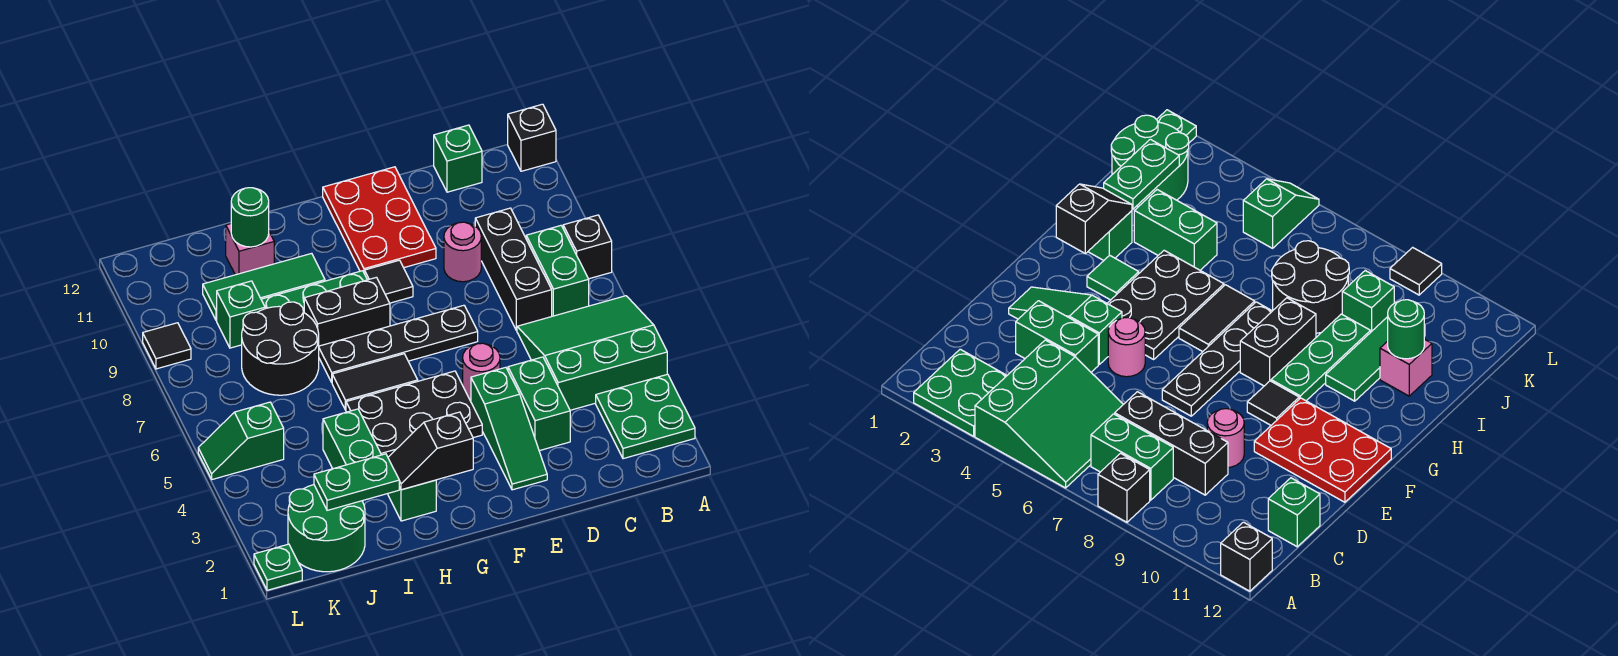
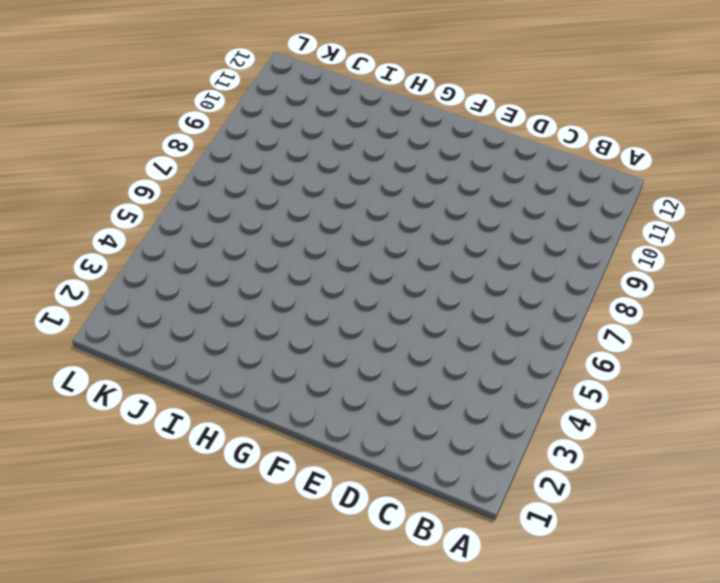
none -> green 2x2 plate [596,374,695,459]
none -> green 3x3 slope [517,296,667,410]
none -> black 1x1 brick [563,215,612,279]
none -> black 1x1 brick [508,104,556,171]

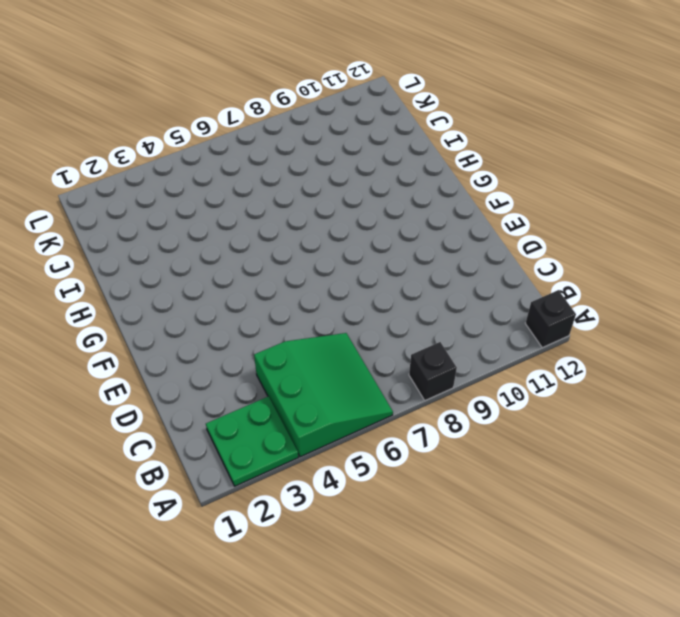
none -> green 1x2 brick [526,226,589,316]
none -> black 1x3 brick [475,208,552,331]
none -> green 1x1 brick [434,125,482,192]
none -> green 1x2 brick [508,357,570,451]

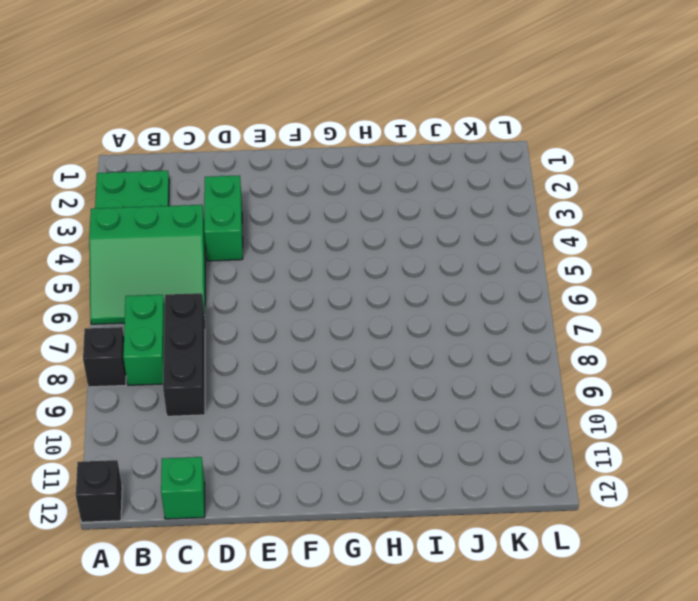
none -> pink 1x1 round brick [444,222,481,282]
none -> green 1x3 slope [471,367,547,490]
none -> pink 1x1 round brick [463,343,500,400]
none -> black 1x4 plate [319,305,478,382]

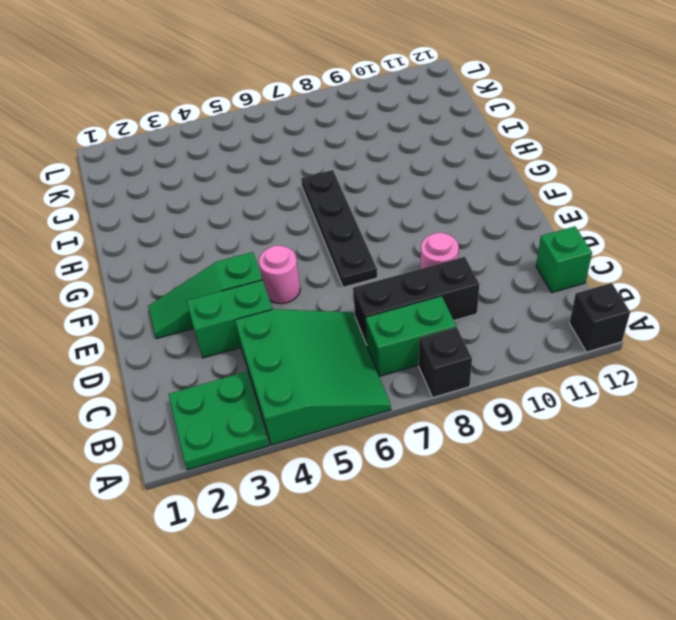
none -> red 2x3 plate [323,167,436,274]
none -> black 2x3 plate [346,371,482,457]
none -> black 1x1 tile [365,260,413,303]
none -> green 1x1 tile [1087,255,1139,300]

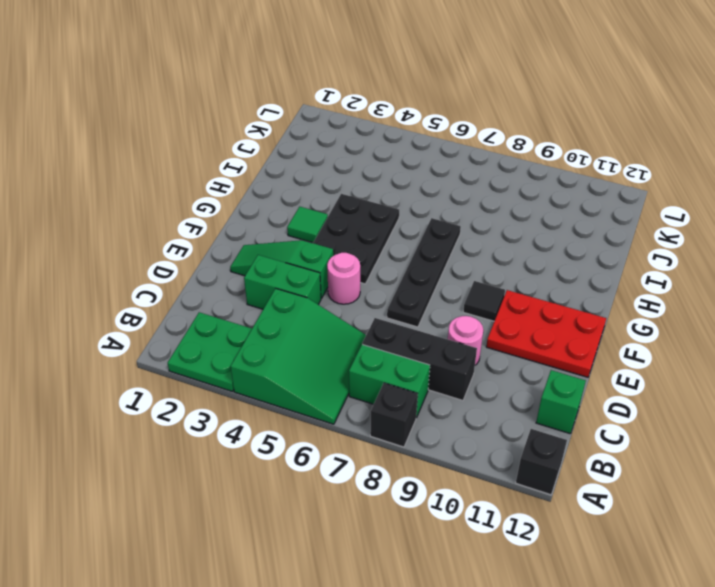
none -> black 1x2 tile [332,354,418,410]
none -> black 1x2 brick [304,277,390,346]
none -> green 1x3 plate [261,271,367,312]
none -> green 1x1 brick [388,480,436,521]

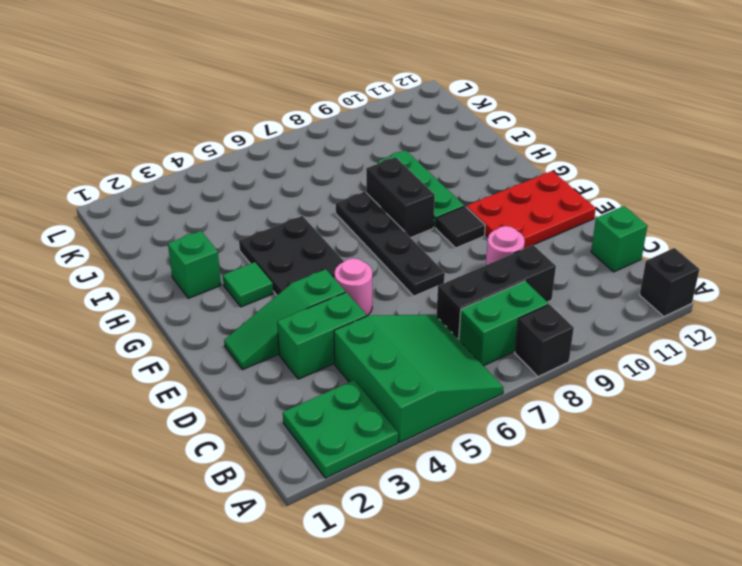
none -> black 1x2 tile [332,354,418,410]
none -> green 1x3 tile [203,253,325,320]
none -> green 1x2 brick [323,409,381,469]
none -> black 2x2 round brick [242,302,319,395]

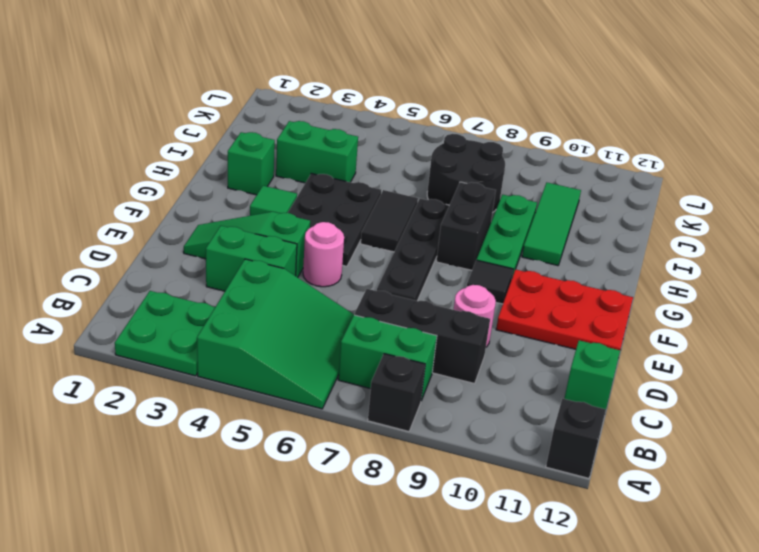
none -> pink 1x1 brick [226,224,274,275]
none -> green 2x2 round brick [288,485,365,572]
none -> green 1x1 brick [217,281,265,348]
none -> green 1x2 slope [198,402,284,479]

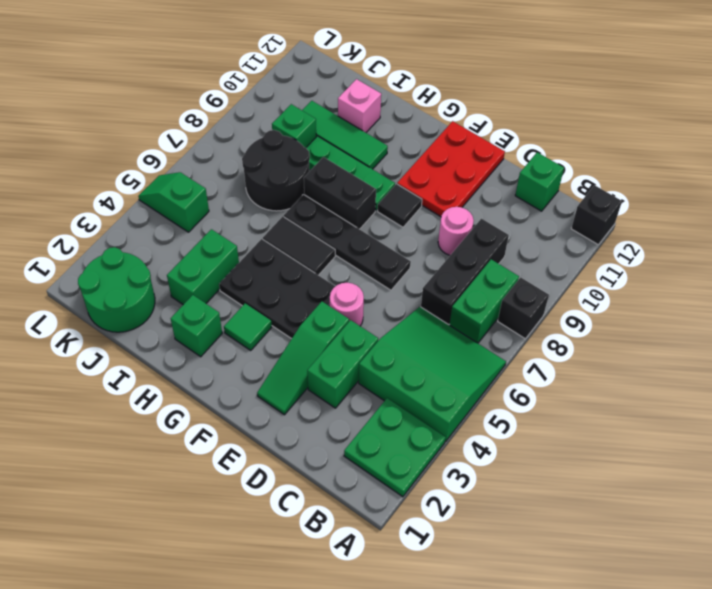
none -> green 1x1 plate [254,544,302,590]
none -> black 1x1 tile [143,323,191,369]
none -> black 1x2 slope [388,412,473,490]
none -> green 1x2 plate [314,454,399,510]

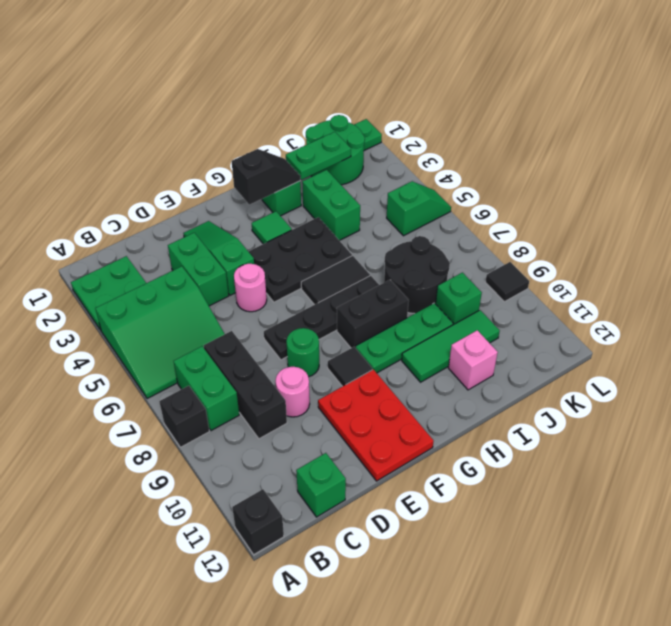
green 1x1 round brick [286,328,319,377] -> green 1x1 round brick moved to [231,188,269,247]

